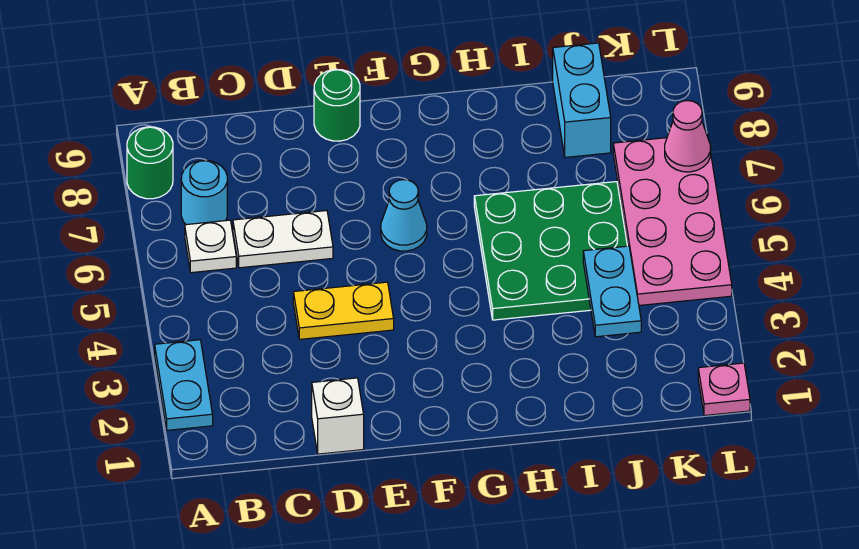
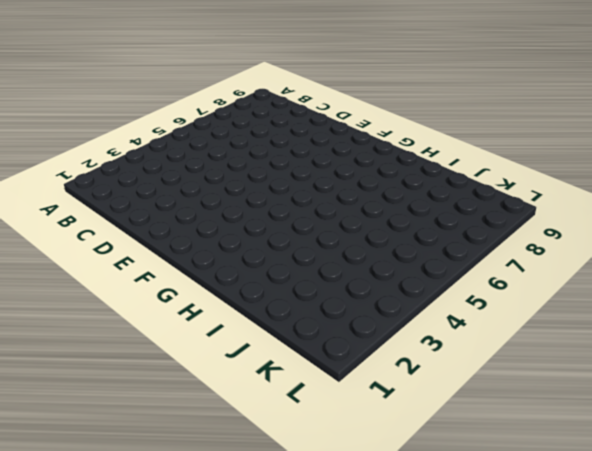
none -> cyan 1x2 plate [155,340,213,430]
none -> green 1x1 round brick [127,127,173,199]
none -> white 1x1 plate [185,220,236,273]

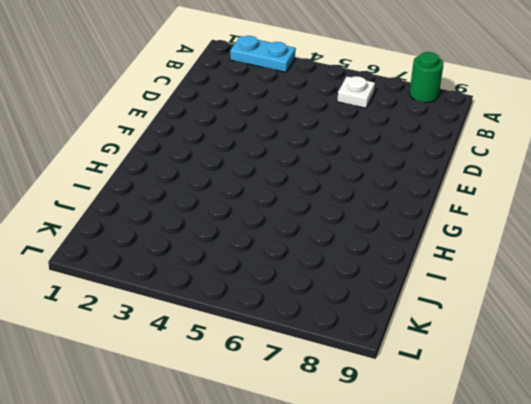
none -> cyan 1x1 round brick [181,160,227,225]
none -> white 1x2 plate [233,211,333,268]
none -> white 1x1 brick [312,378,364,454]

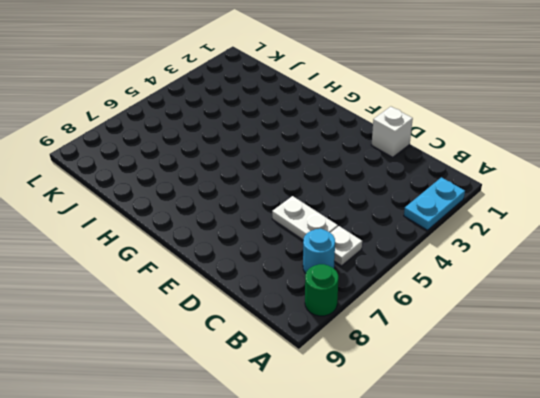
none -> yellow 1x2 plate [293,282,394,339]
none -> green 1x1 round brick [314,69,360,141]
none -> cyan 1x1 cone [381,180,427,251]

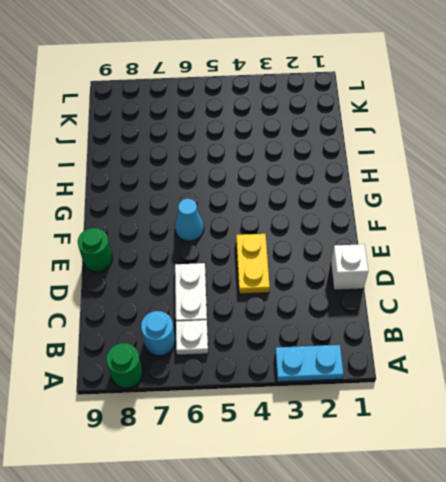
none -> green 3x3 plate [474,182,627,320]
none -> cyan 1x2 brick [553,43,611,157]
none -> pink 2x4 plate [613,134,732,305]

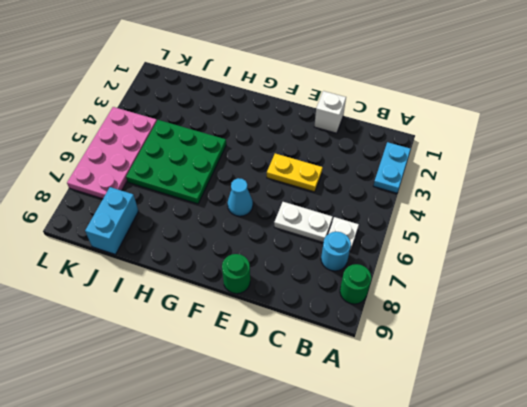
none -> pink 1x1 plate [698,363,750,416]
none -> cyan 1x2 plate [583,246,641,337]
none -> pink 1x1 cone [665,101,711,172]

